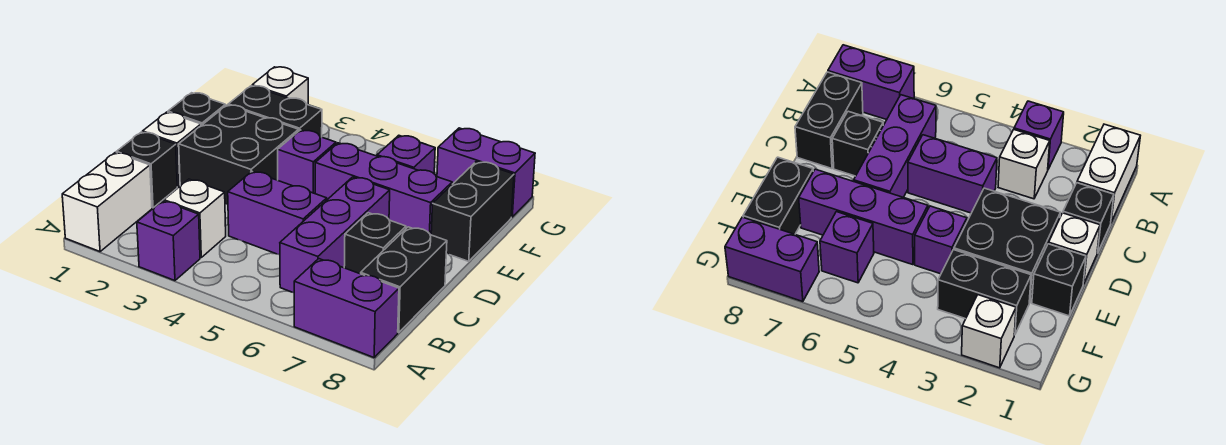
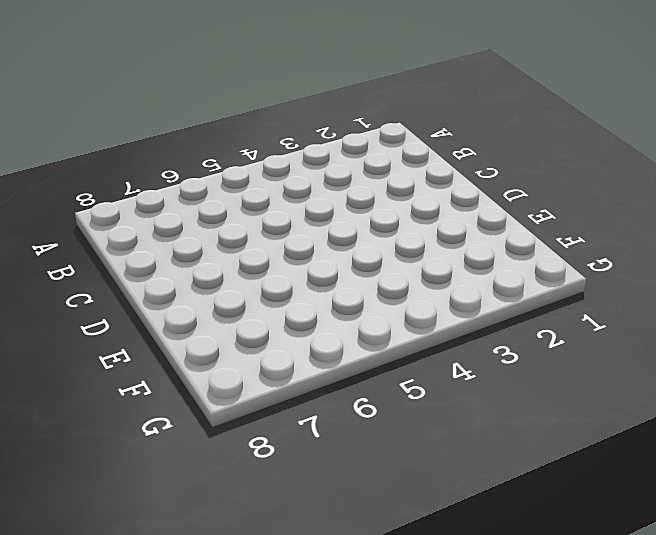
none -> white 1x2 brick [62,153,152,252]
none -> purple 1x1 brick [137,201,200,281]
none -> purple 1x2 brick [294,259,399,358]

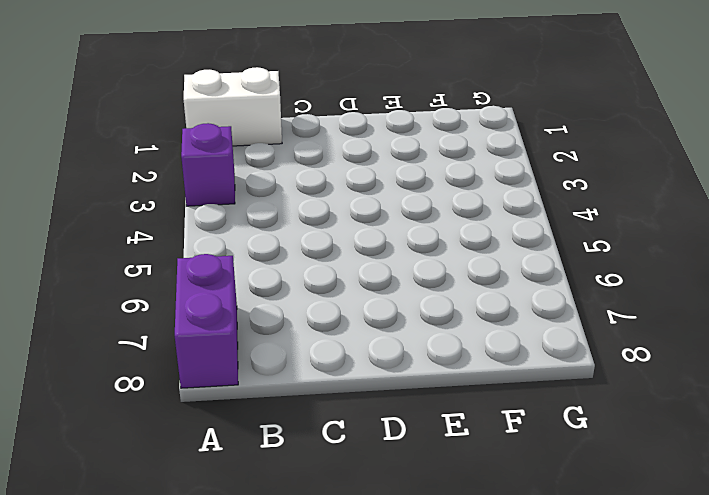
none -> white 1x1 brick [164,179,226,257]
none -> purple 1x3 brick [280,177,390,293]
none -> black 1x2 brick [361,227,447,333]

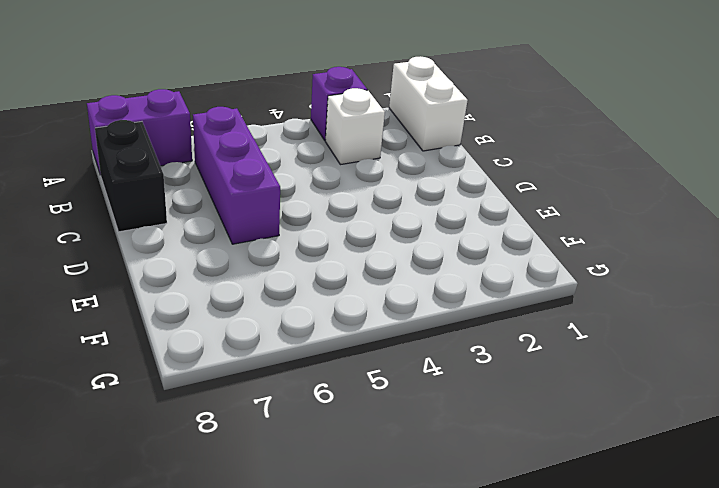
none -> black 1x1 brick [117,132,177,208]
none -> purple 1x2 brick [228,171,327,255]
none -> black 1x1 brick [344,213,406,274]

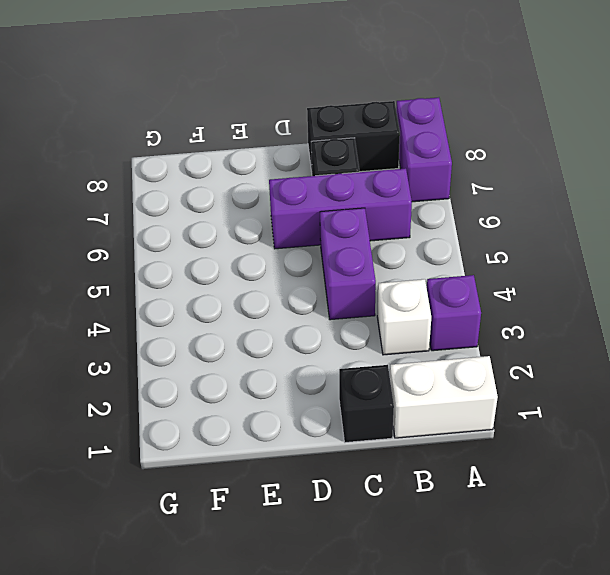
none -> white 1x1 brick [143,112,201,187]
none -> black 2x2 brick [179,105,299,204]
none -> black 1x1 brick [168,93,225,126]

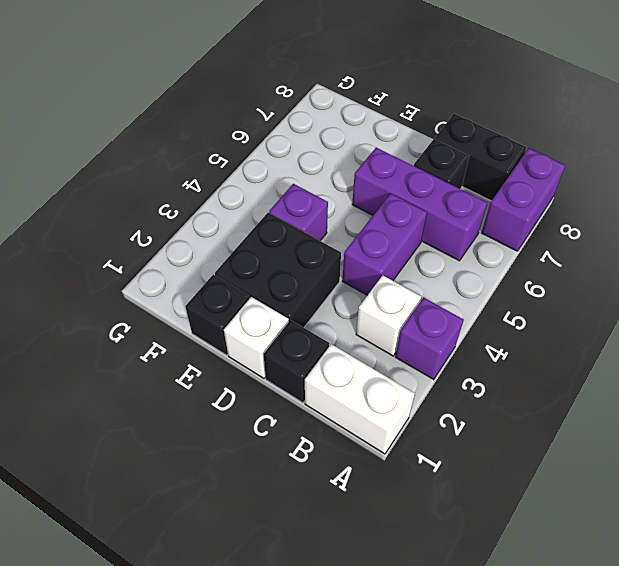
none -> purple 1x3 brick [315,143,452,235]
none -> black 1x2 brick [431,161,514,261]
none -> black 1x2 brick [228,86,322,137]

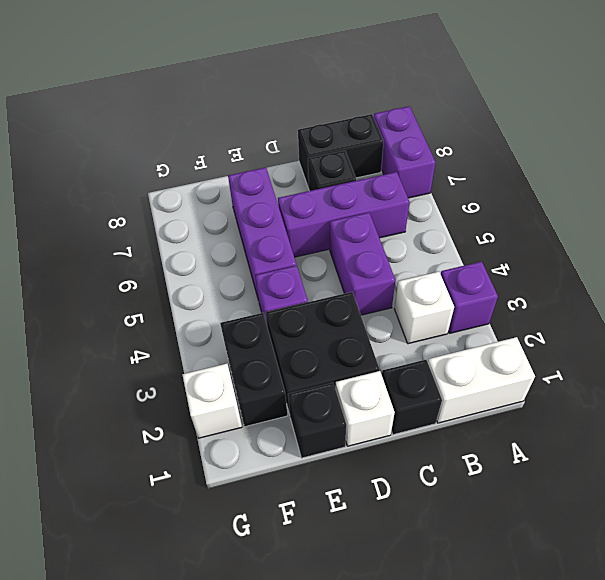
none -> black 1x2 brick [431,161,514,261]
none -> purple 1x1 brick [377,135,435,173]
none -> purple 1x2 brick [437,128,535,217]

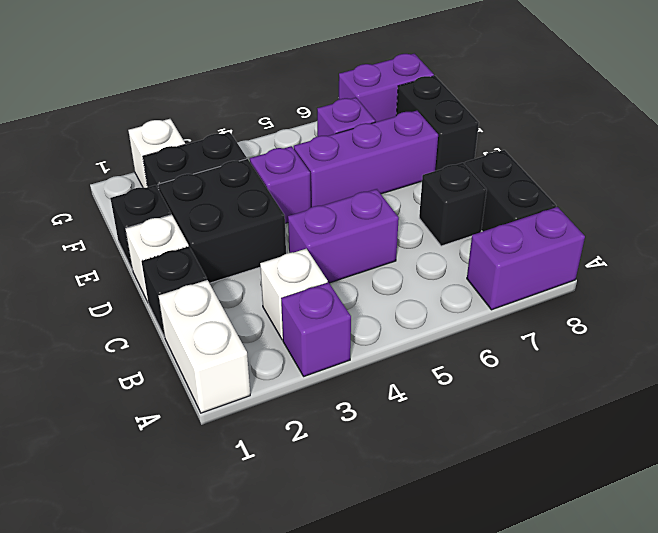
none -> purple 1x3 brick [280,177,390,293]

